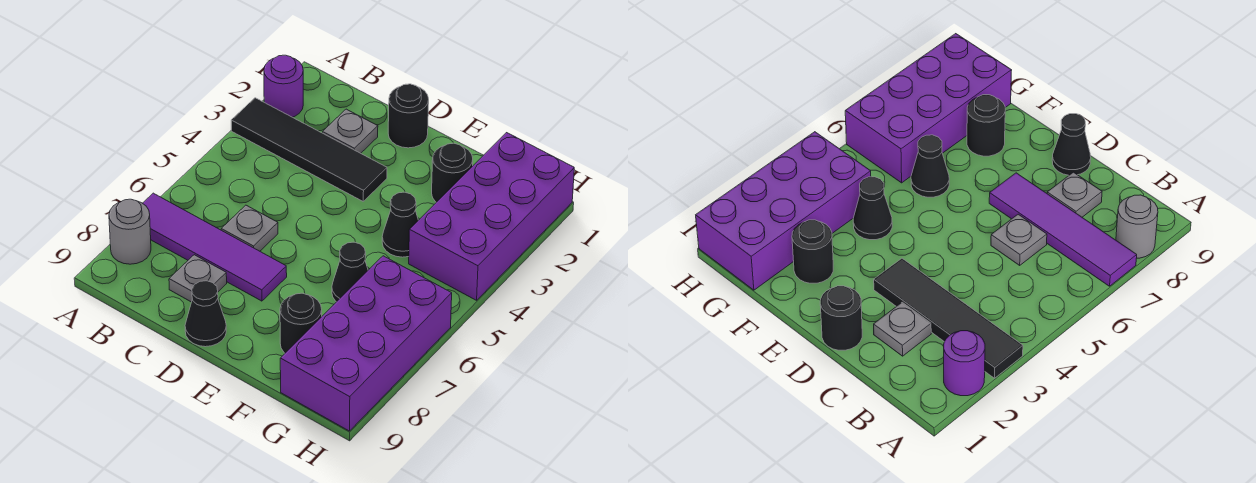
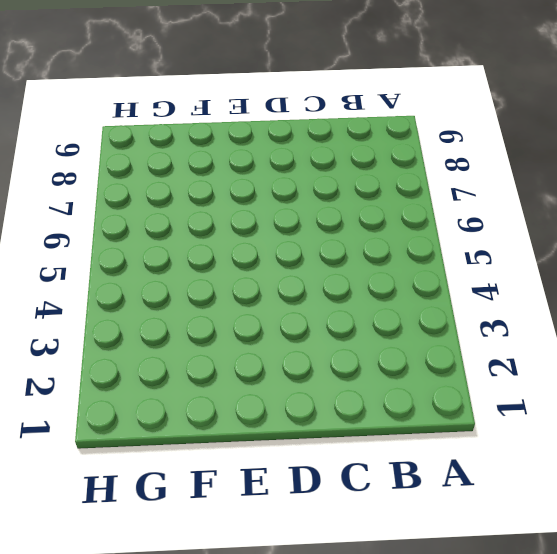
none -> purple 1x1 round brick [264,55,303,117]
none -> black 1x4 tile [231,98,387,201]
none -> purple 1x4 tile [143,193,287,301]

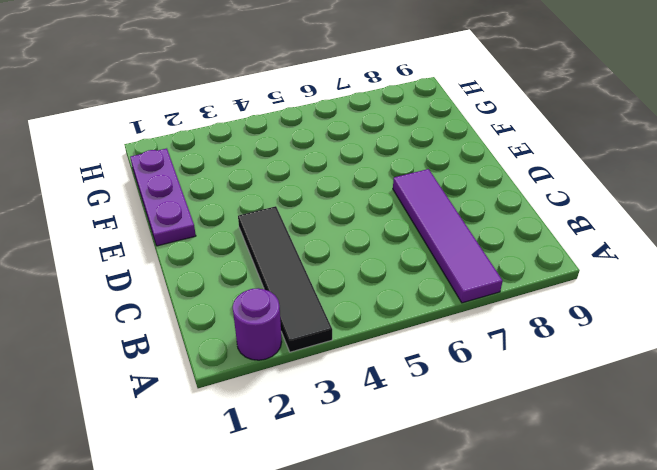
purple 1x3 plate [130,148,196,246] -> purple 2x4 brick [409,133,574,300]
none -> grey 1x1 round brick [109,199,151,264]
none -> grey 1x1 plate [323,109,378,153]
none -> grey 1x1 plate [221,205,278,251]

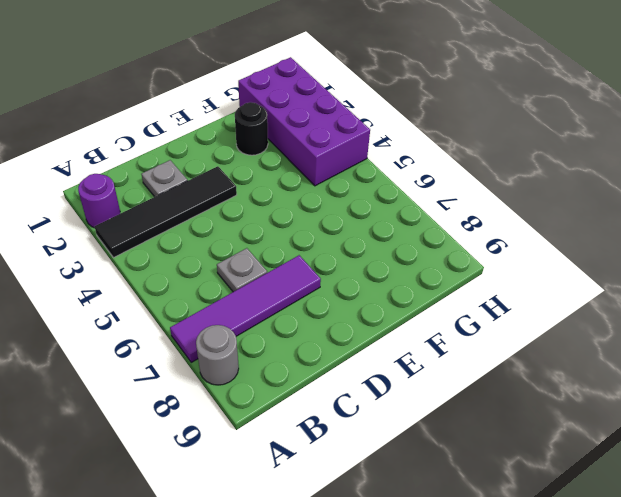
none -> grey 1x1 plate [169,255,227,302]
none -> black 1x1 round brick [388,84,429,148]
none -> black 1x1 cone [185,281,226,347]

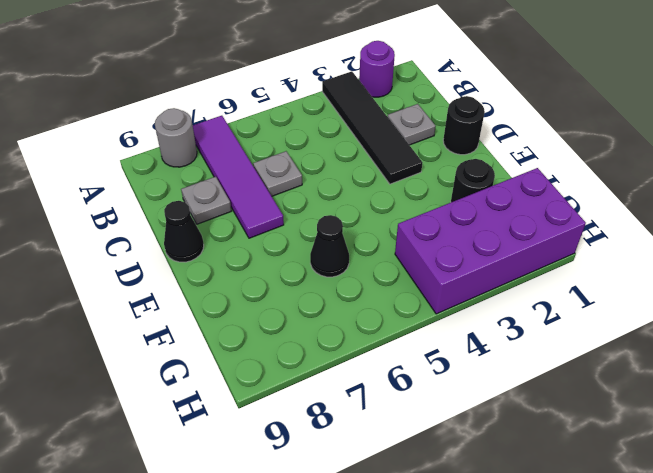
none -> black 1x1 cone [382,192,418,257]
none -> black 1x1 round brick [280,293,322,353]
none -> purple 2x4 brick [280,256,452,431]

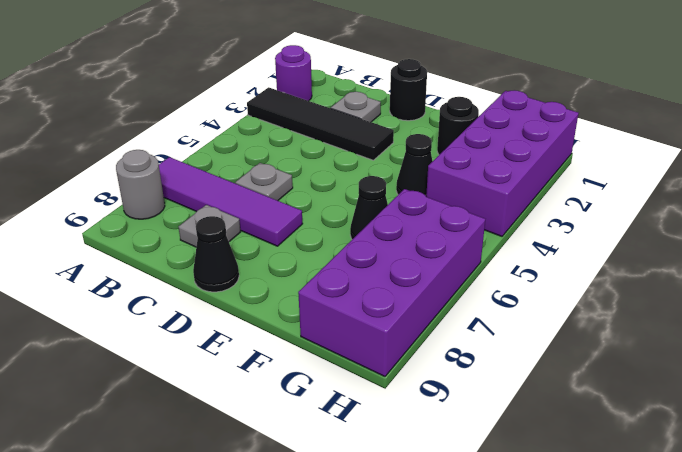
none -> black 1x1 round brick [280,293,322,353]

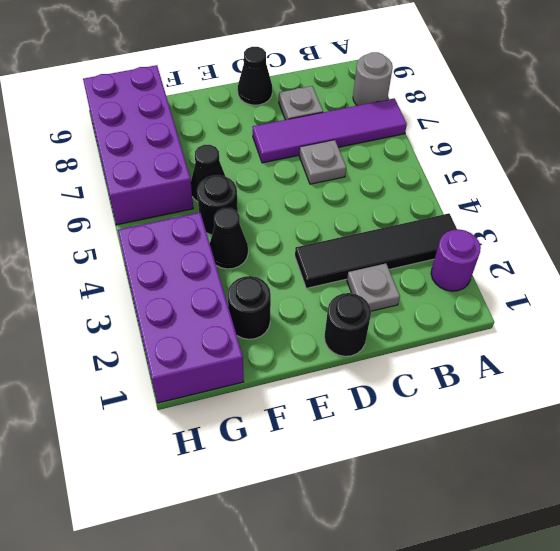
black 1x1 round brick [197,175,238,235] -> black 1x1 round brick moved to [280,293,322,353]

